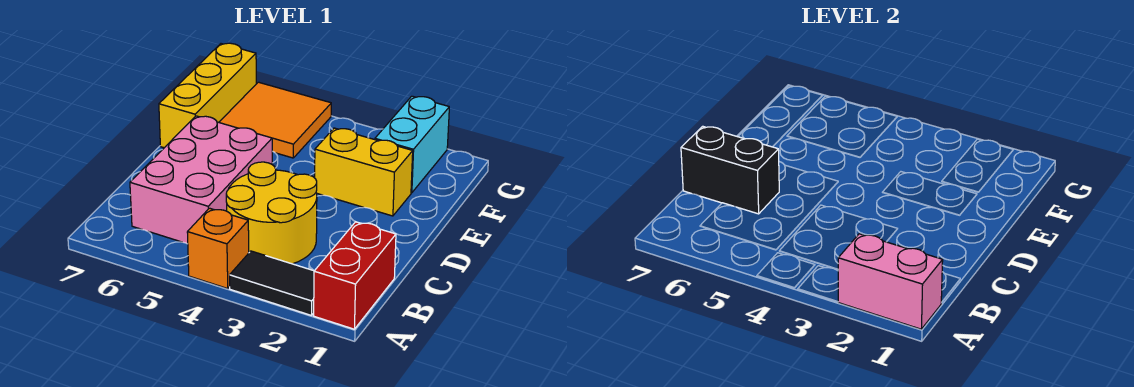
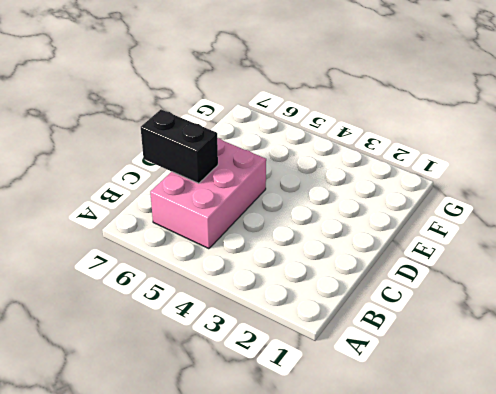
none -> red 1x2 brick [314,222,396,329]
none -> black 1x2 tile [230,251,314,315]

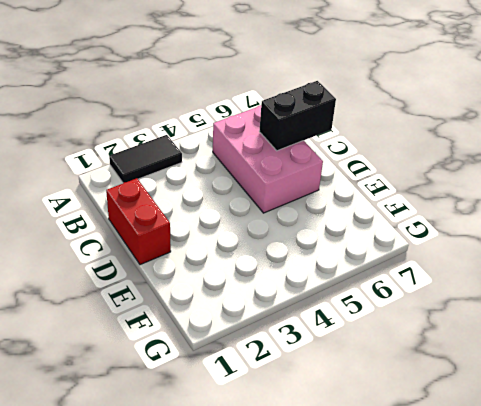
red 1x2 brick [106,178,171,265] -> red 1x2 brick moved to [314,222,396,329]
none -> orange 1x1 brick [187,208,249,288]
none -> yellow 2x2 round brick [226,162,317,264]

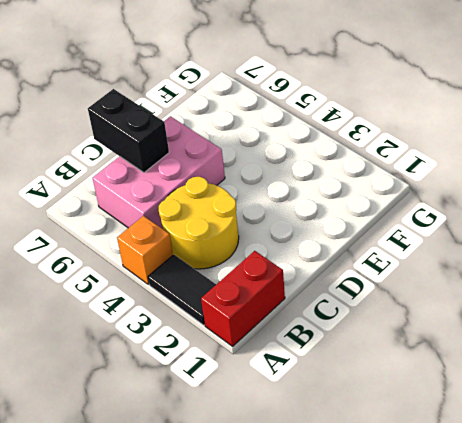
none -> yellow 1x2 brick [315,128,413,216]
none -> yellow 1x3 brick [159,43,256,148]

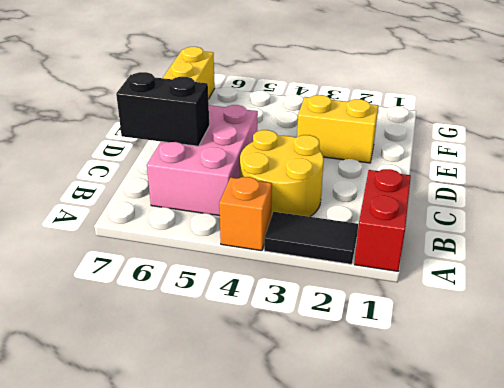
none -> cyan 1x2 brick [375,96,449,193]
none -> orange 2x2 tile [219,82,331,158]

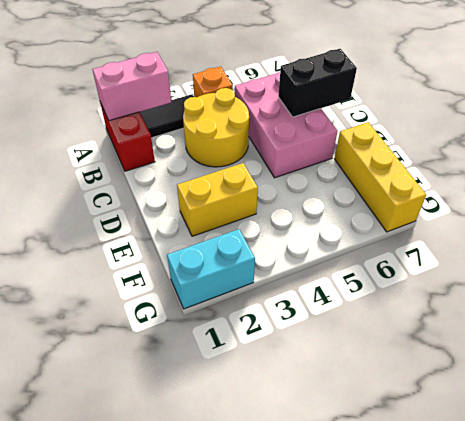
cyan 1x2 brick [167,229,255,309] -> cyan 1x2 brick turned to [375,96,449,193]
none -> orange 2x2 tile [219,82,331,158]

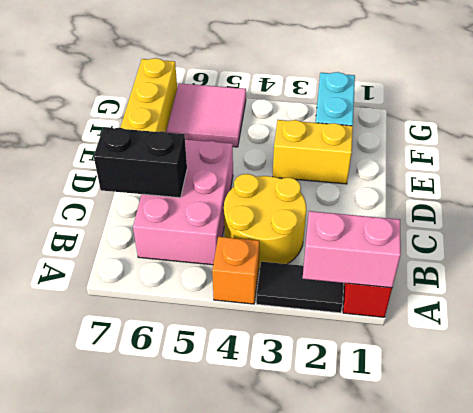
pink 2x2 tile [166,83,246,147] -> orange 2x2 tile [219,82,331,158]

